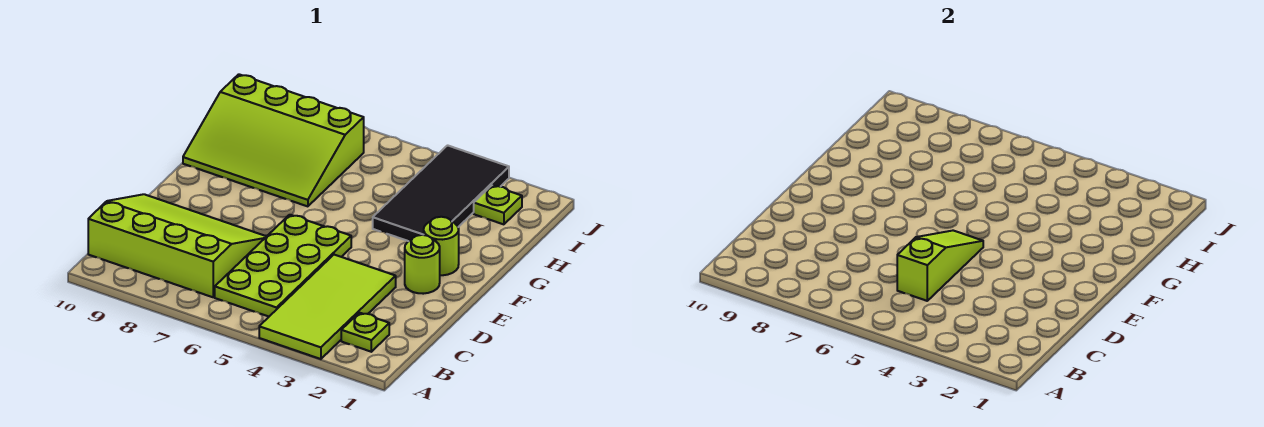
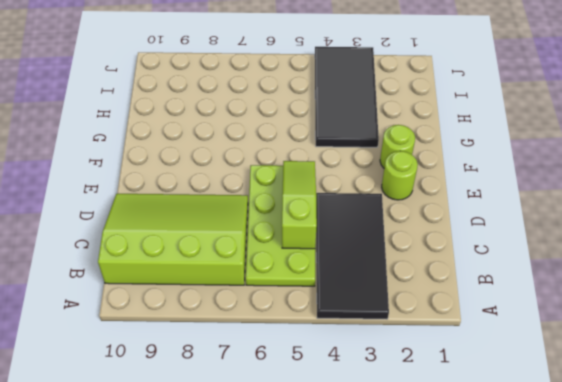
black 2x4 tile [316,193,389,319] -> lime 2x4 tile [259,255,396,359]
none -> lime 1x1 plate [341,313,389,352]
none -> lime 3x4 slope [183,74,364,206]

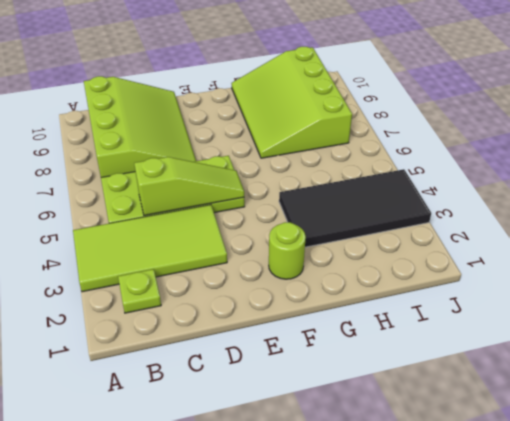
none -> lime 1x1 round brick [405,235,440,294]
none -> lime 1x1 plate [474,185,522,224]

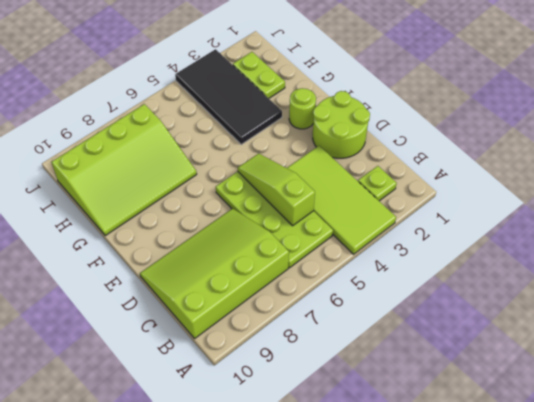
lime 2x2 round brick [313,91,370,158] -> lime 1x1 round brick [405,235,440,294]
lime 1x2 plate [233,52,285,98] -> lime 1x1 plate [474,185,522,224]

